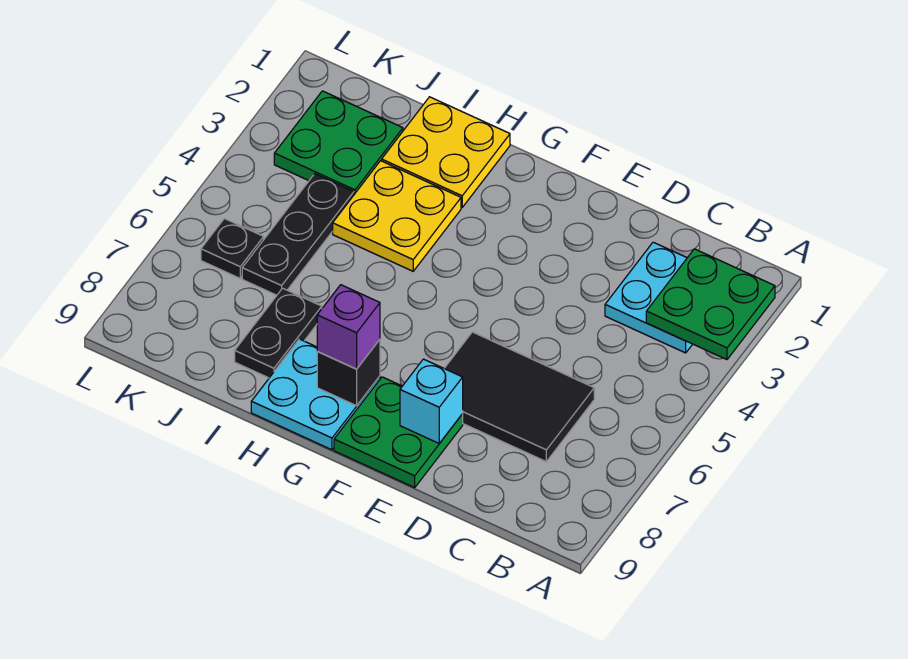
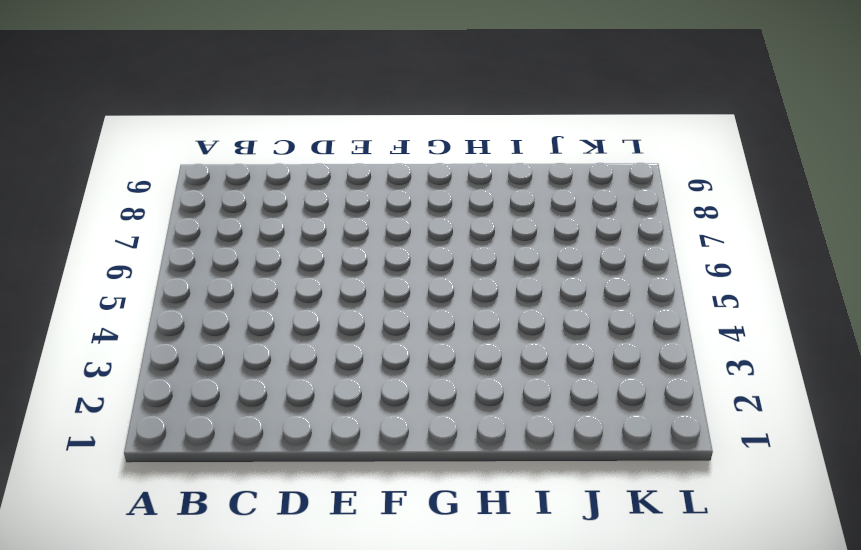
none -> cyan 2x2 plate [605,242,692,353]
none -> black 2x3 tile [444,332,594,461]
none -> green 2x2 plate [334,377,463,488]

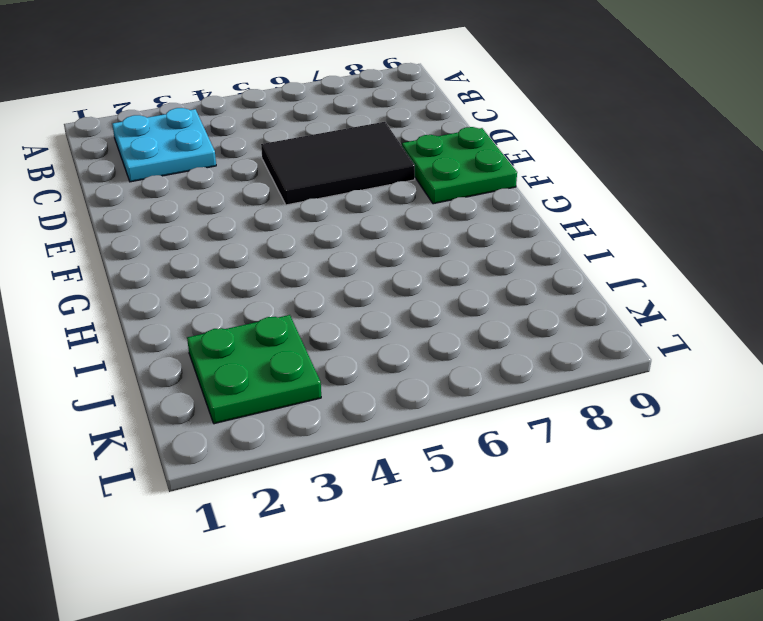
black 2x3 tile [261,122,415,205] -> black 2x3 tile turned to [444,332,594,461]
none -> cyan 2x2 plate [251,339,380,450]
none -> yellow 2x2 plate [382,97,510,207]
none -> yellow 2x2 plate [333,161,461,271]

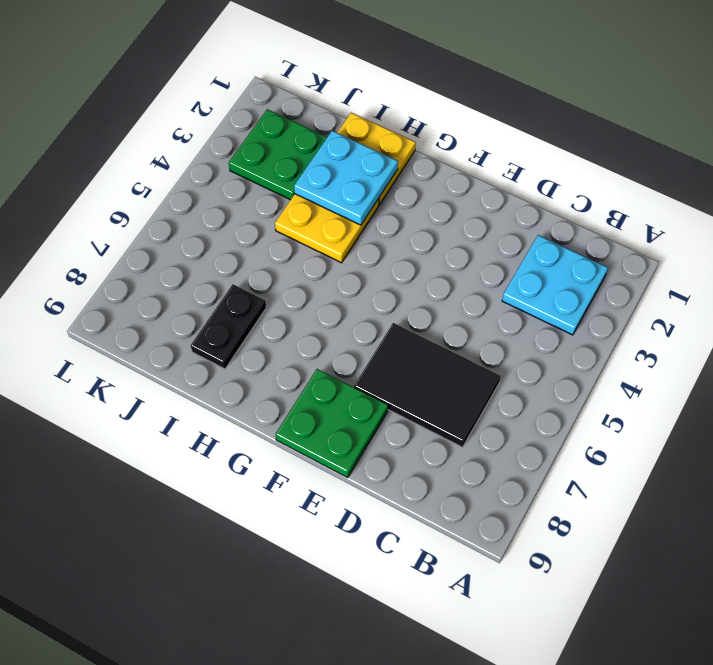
cyan 2x2 plate [294,131,398,225] -> cyan 2x2 plate moved to [251,339,380,450]
none -> black 1x3 plate [242,174,354,295]
none -> black 1x1 plate [201,219,264,278]
none -> green 2x2 plate [646,249,775,360]

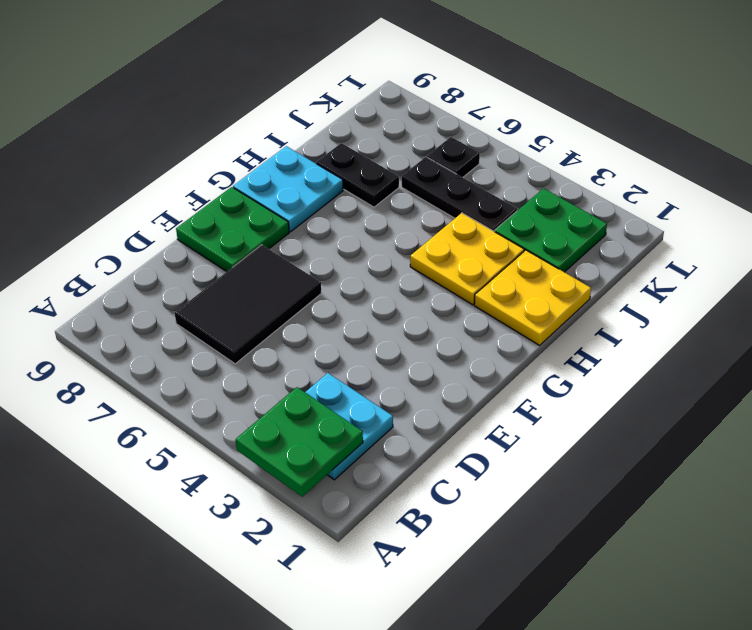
none -> cyan 1x1 brick [400,359,463,443]
none -> black 1x1 brick [317,340,380,406]
none -> purple 1x1 brick [317,285,380,369]

